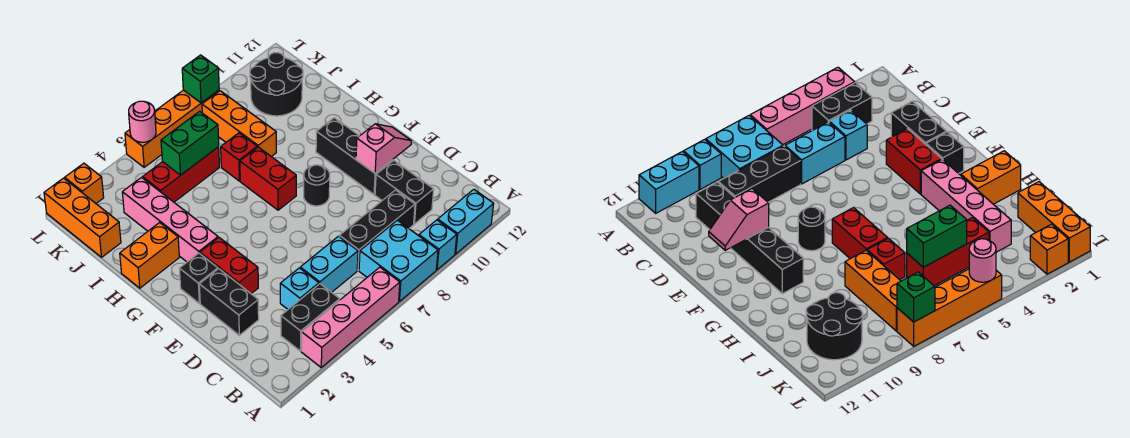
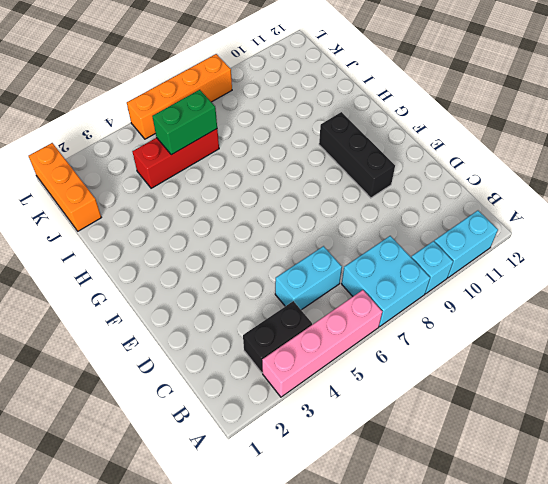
none -> cyan 1x1 brick [280,268,319,309]
none -> black 1x3 brick [339,190,415,270]
none -> black 1x2 brick [375,161,434,224]

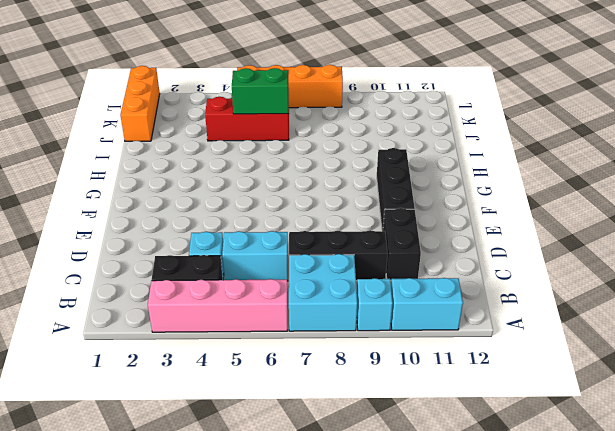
none -> black 1x2 brick [199,269,259,335]
none -> red 1x2 brick [200,238,258,294]
none -> black 1x1 brick [179,253,218,303]

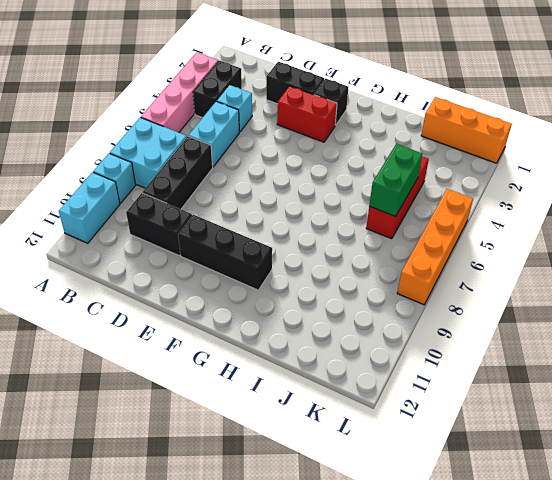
none -> black 1x1 round brick [304,165,330,206]
none -> pink 1x4 brick [122,178,218,262]
none -> red 1x2 brick [240,147,296,210]

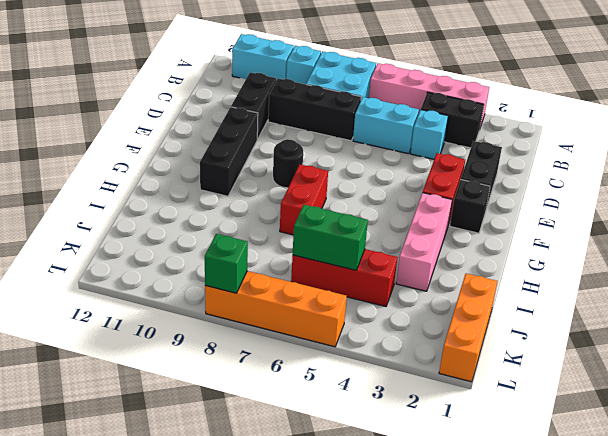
pink 1x3 brick [396,193,452,291] -> pink 1x4 brick [122,178,218,262]
none -> orange 1x2 brick [120,222,179,288]
none -> red 1x1 brick [221,133,257,181]
none -> orange 1x3 brick [202,91,276,157]

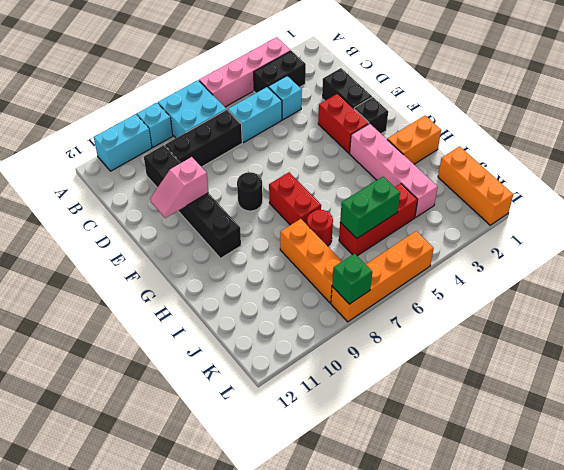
red 1x1 round brick [307,210,333,246] -> red 1x1 brick [221,133,257,181]
none -> black 2x2 round brick [250,53,303,116]
none -> orange 1x1 brick [65,163,104,203]
none -> pink 1x1 round brick [129,101,156,142]

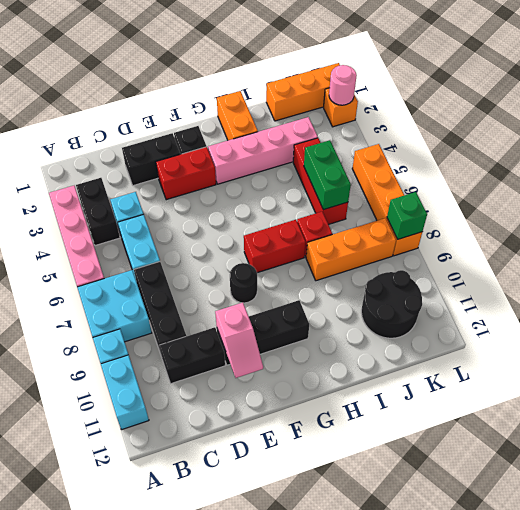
pink 1x1 round brick [329,65,357,105] -> pink 1x1 round brick moved to [129,101,156,142]

